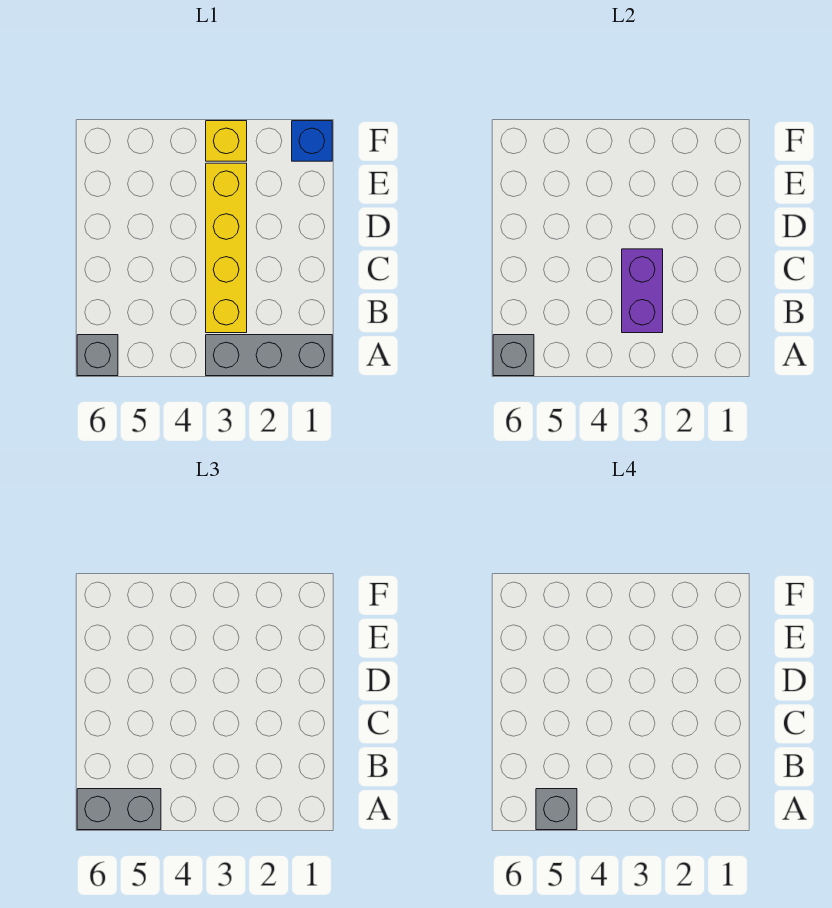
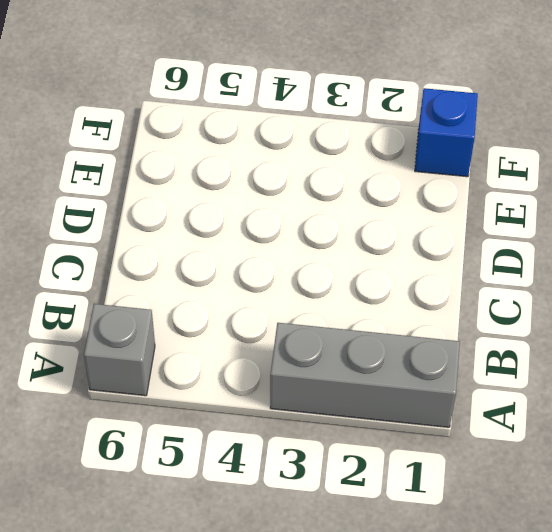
none -> yellow 1x4 brick [206,163,247,333]
none -> yellow 1x1 brick [206,121,247,161]

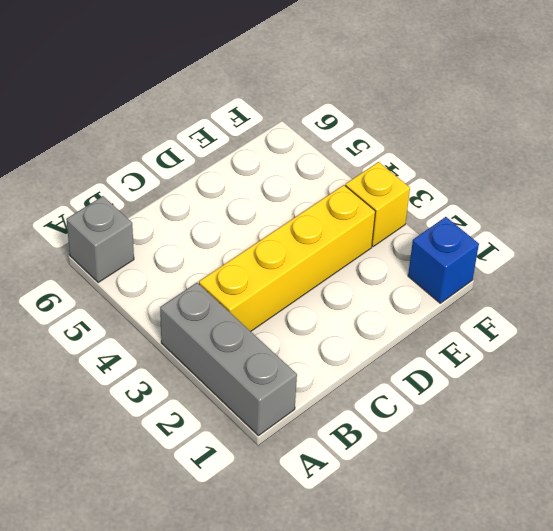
none -> grey 1x1 brick [493,335,534,376]
none -> purple 1x2 brick [622,249,663,333]

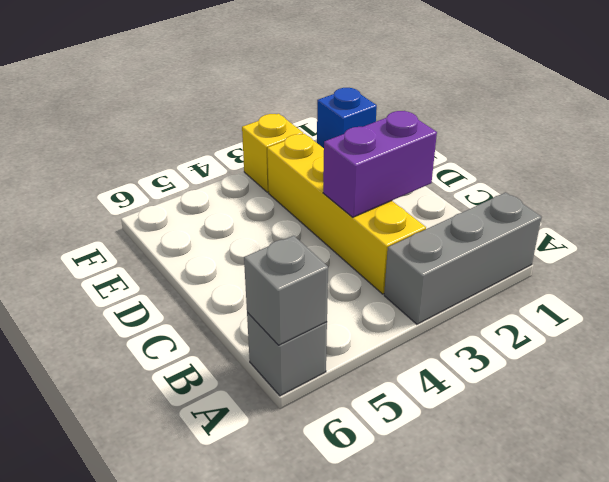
purple 1x2 brick [323,111,437,217] -> purple 1x2 brick turned to [622,249,663,333]
none -> grey 1x2 brick [77,789,161,830]
none -> grey 1x1 brick [536,789,577,830]

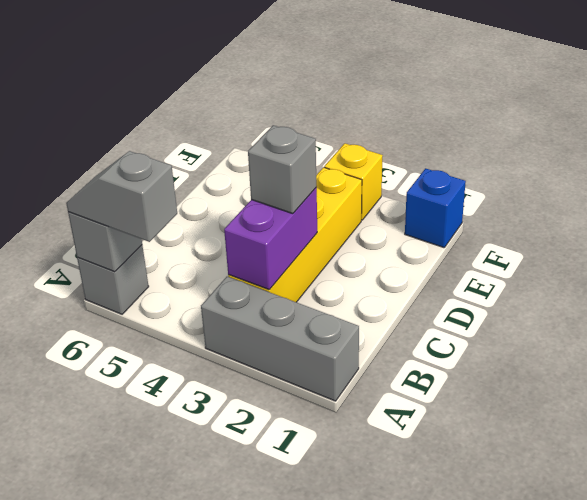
grey 1x2 slope [66,151,177,242] -> grey 1x2 brick [77,789,161,830]
grey 1x1 brick [248,125,317,214] -> grey 1x1 brick moved to [536,789,577,830]

